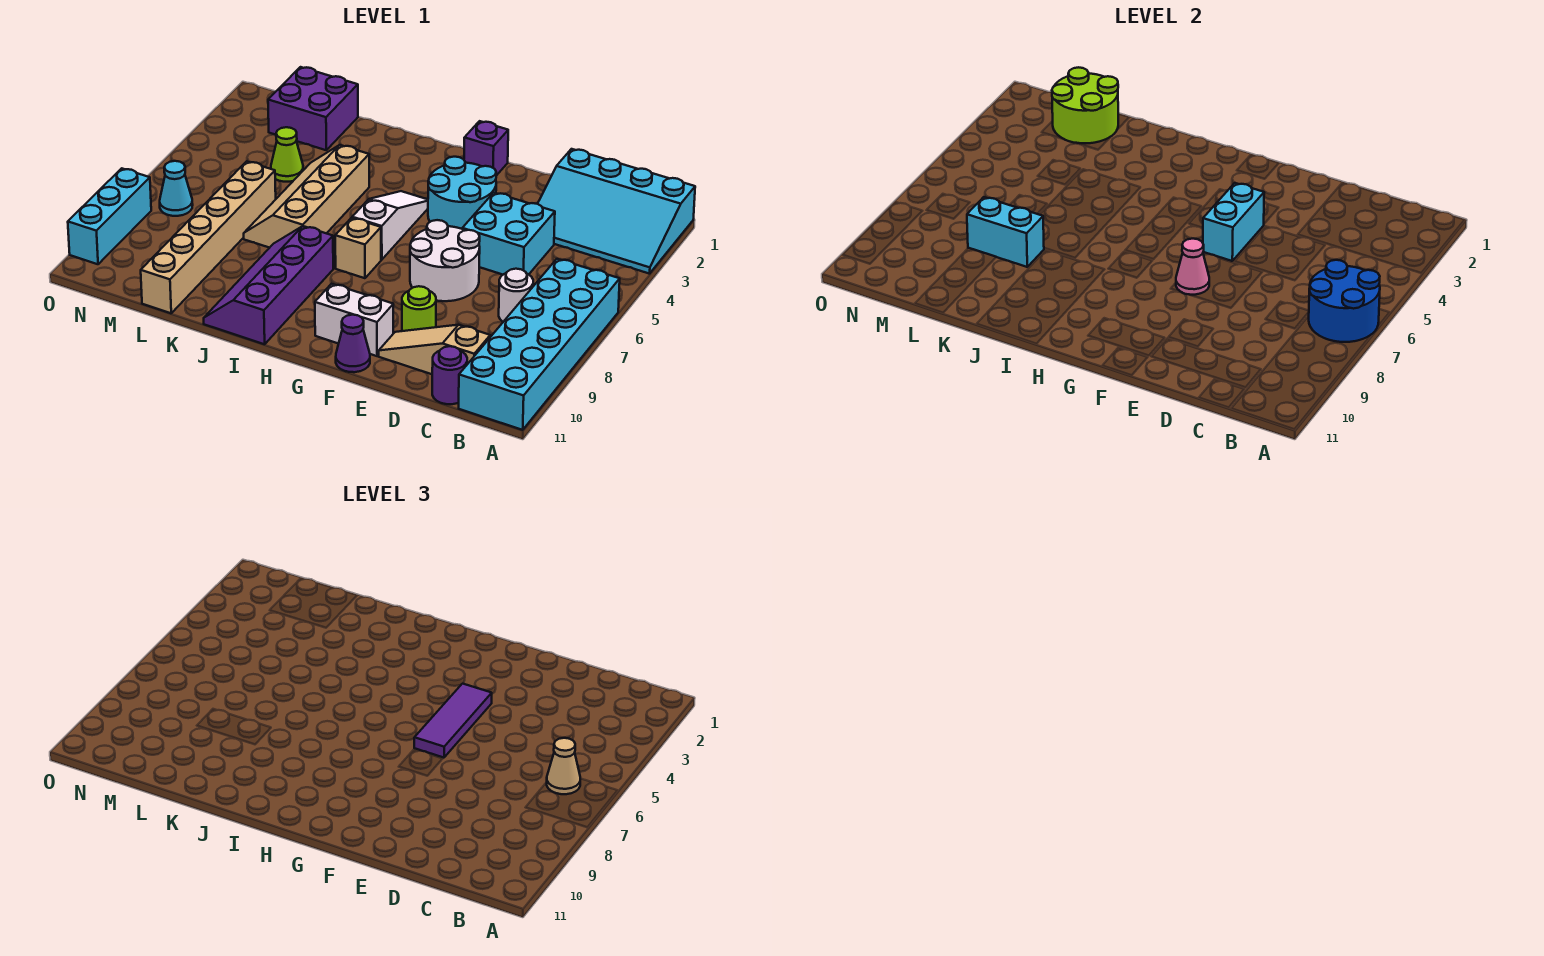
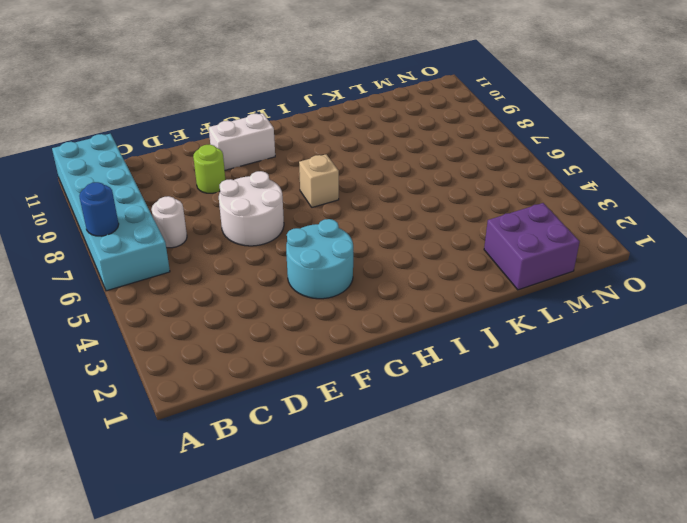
blue 1x1 round brick [79,182,119,236] -> blue 2x2 round brick [1309,260,1380,342]
none -> cyan 3x4 slope [538,149,695,274]
none -> tan 1x3 slope [379,325,490,374]
none -> purple 1x1 round brick [432,346,467,404]

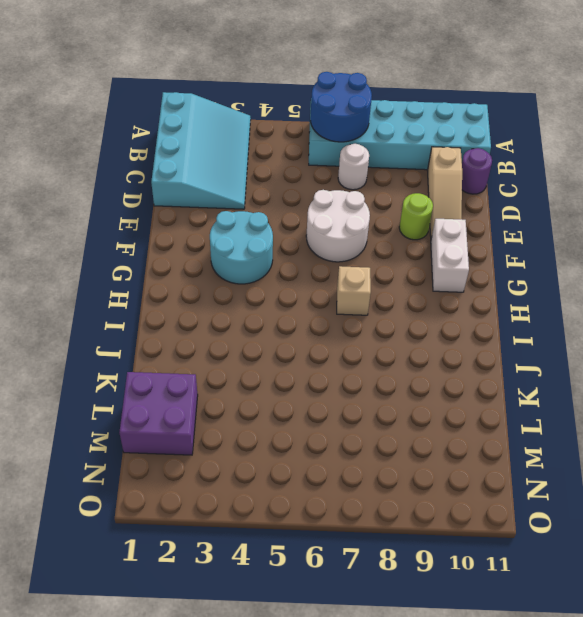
none -> cyan 2x2 brick [462,193,555,275]
none -> purple 1x1 cone [336,315,370,372]
none -> purple 1x1 brick [464,121,508,176]

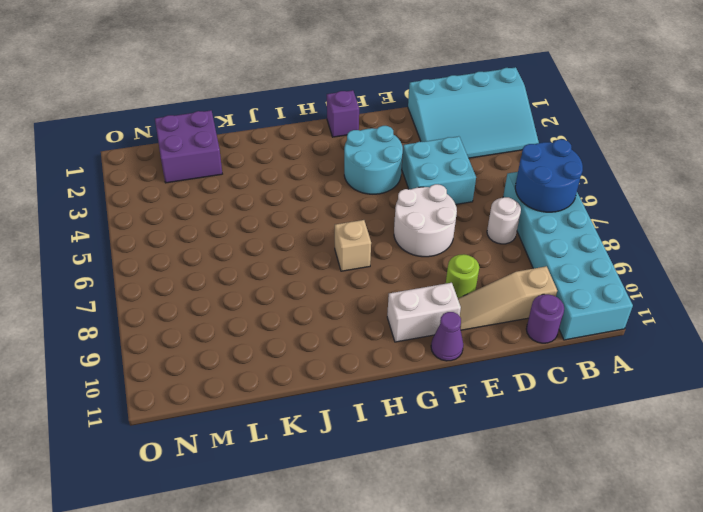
none -> white 1x3 slope [352,191,428,260]
none -> purple 2x4 slope [204,226,333,344]
none -> tan 2x4 slope [244,145,369,248]

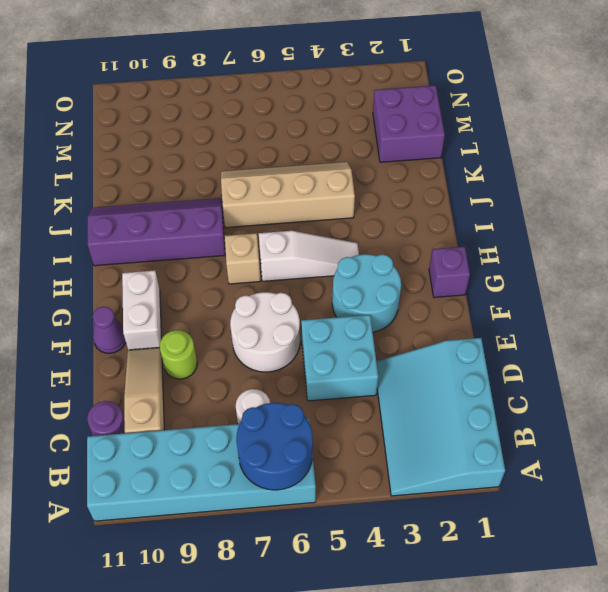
none -> lime 1x1 cone [271,127,303,182]
none -> tan 1x6 brick [141,161,276,313]
none -> cyan 1x1 cone [160,161,193,216]

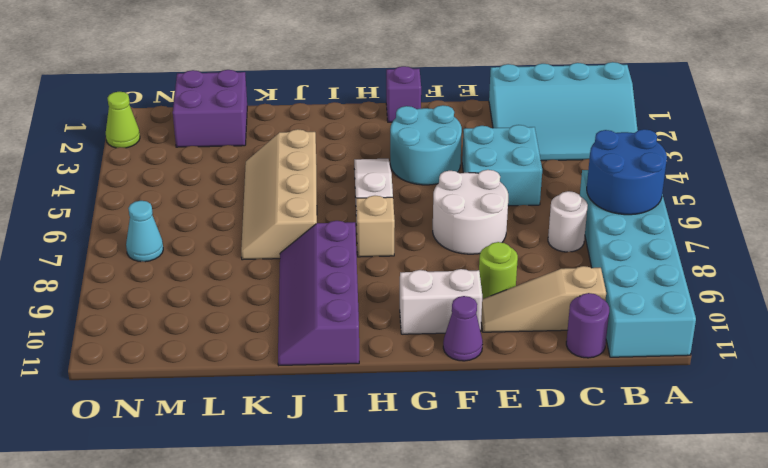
lime 1x1 cone [106,92,140,148] -> lime 1x1 cone moved to [271,127,303,182]
none -> tan 1x6 brick [141,161,276,313]
none -> cyan 1x3 brick [68,168,151,264]
none -> cyan 1x2 brick [1203,183,1264,261]

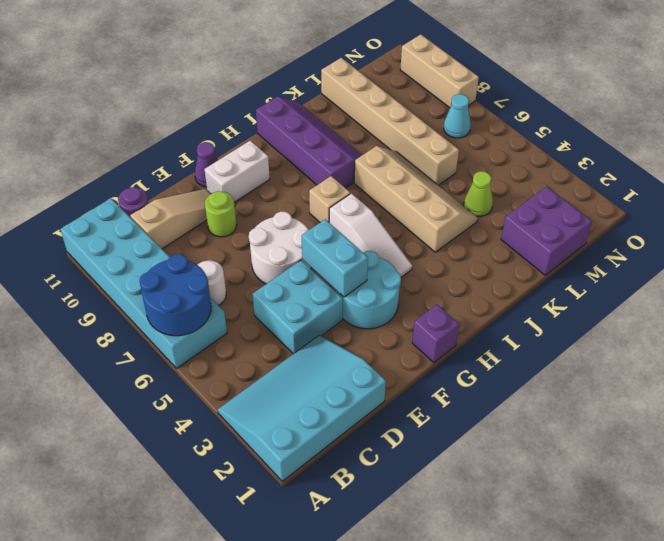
tan 1x3 brick [400,34,479,108] -> cyan 1x3 brick [68,168,151,264]
none -> pink 1x1 cone [1176,239,1209,295]
none -> cyan 1x2 brick [967,197,1044,267]
none -> lime 2x2 round brick [1052,67,1118,143]

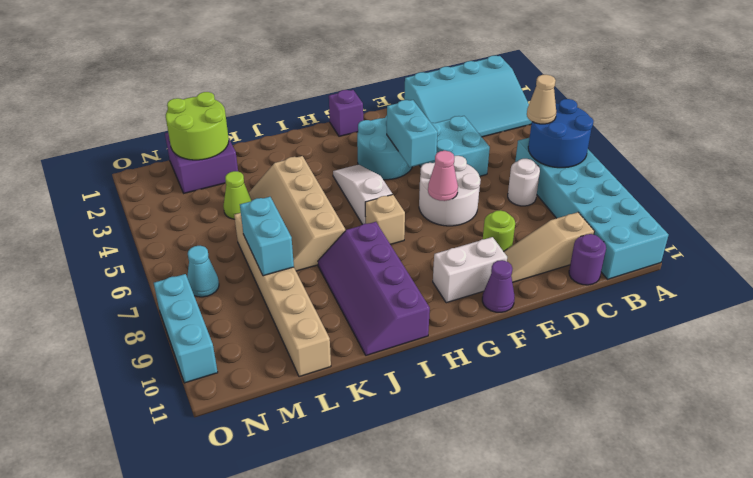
cyan 1x2 brick [240,197,294,276] -> cyan 1x2 brick turned to [967,197,1044,267]
none -> purple 1x3 tile [414,684,492,758]

